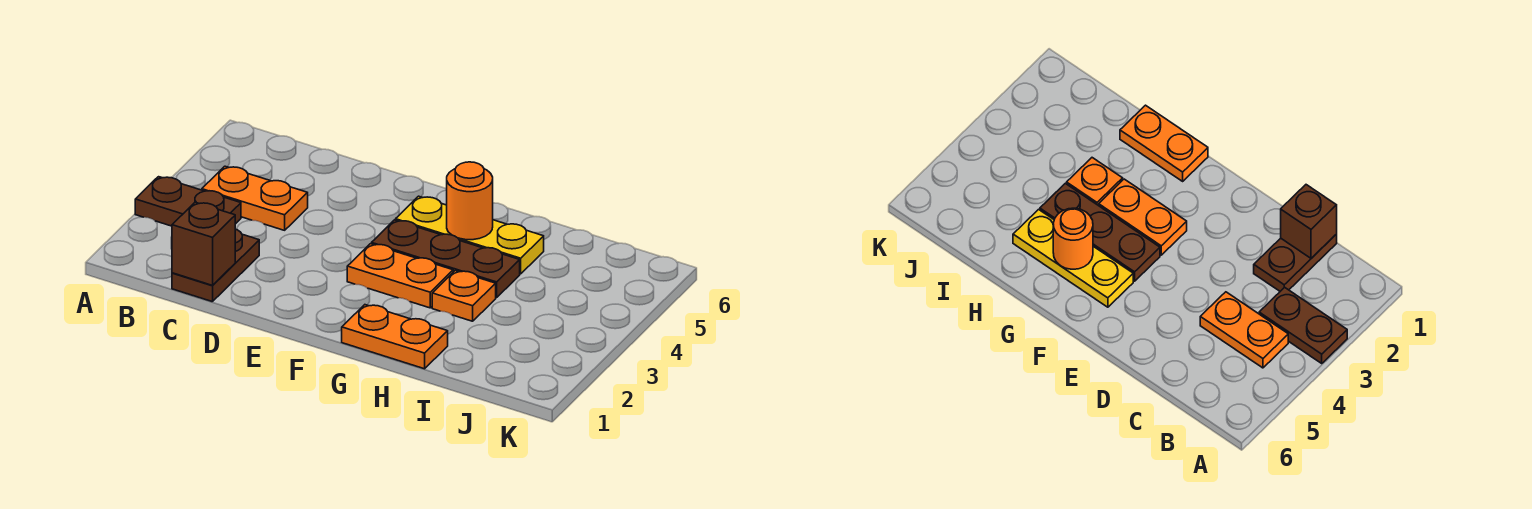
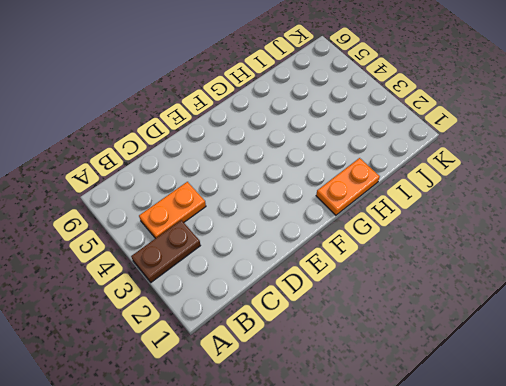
none -> brown 1x2 plate [172,229,259,302]
none -> orange 1x2 plate [347,244,453,308]

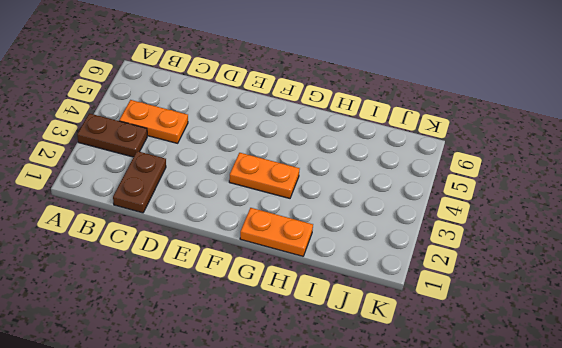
none -> brown 1x3 plate [372,220,520,298]
none -> yellow 1x3 plate [396,196,544,274]

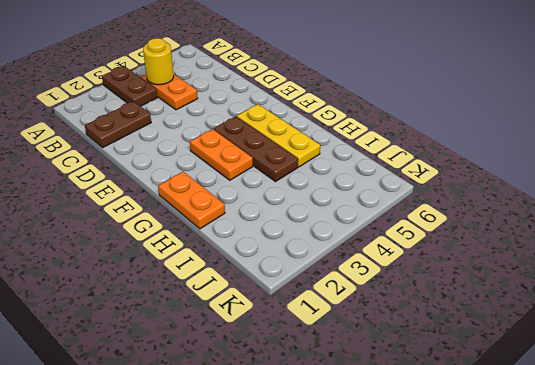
yellow 1x1 round brick [143,38,174,85] -> none
none -> orange 1x1 plate [432,271,496,321]
none -> brown 1x1 brick [172,202,235,285]

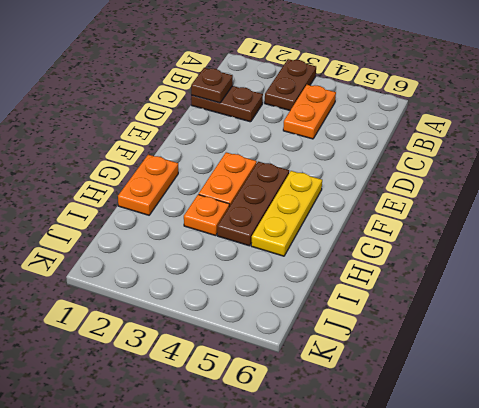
brown 1x1 plate [191,68,233,103] -> brown 1x1 brick [172,202,235,285]
none -> orange 1x1 round brick [447,162,493,240]

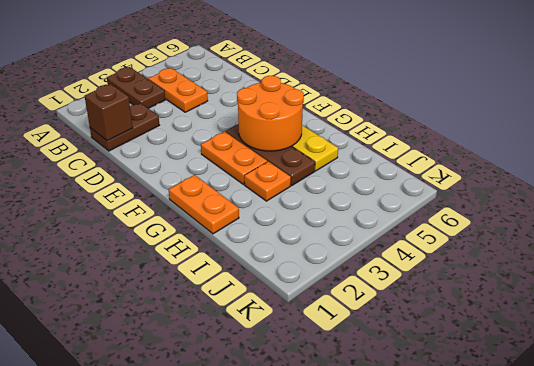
orange 2x2 round brick [237,76,304,151] -> orange 1x1 round brick [447,162,493,240]

